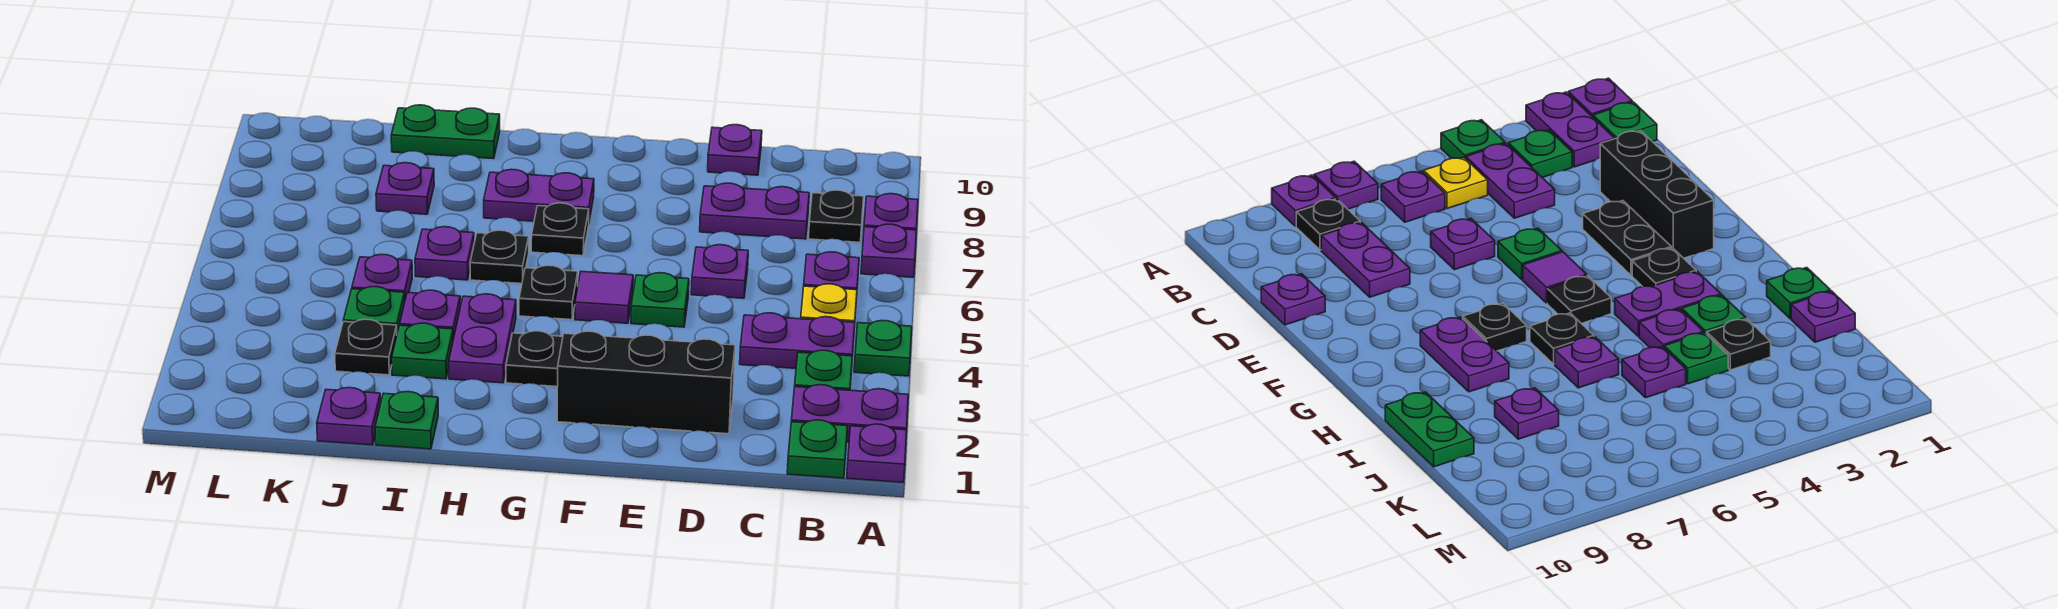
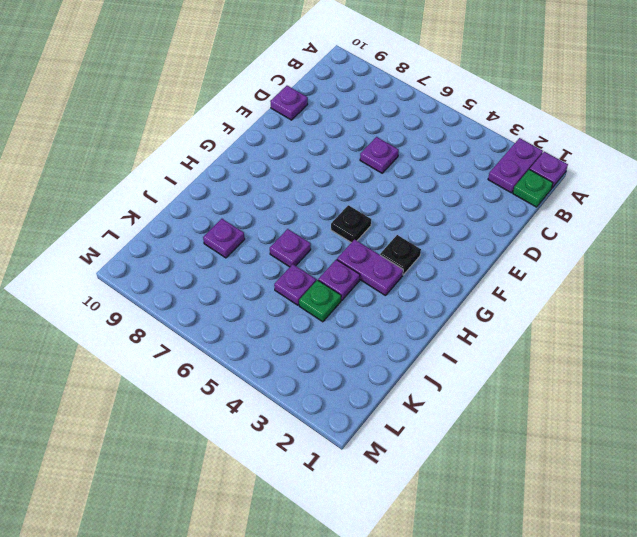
none -> green 1x1 plate [854,321,912,376]
none -> purple 1x1 plate [861,224,916,277]
none -> purple 1x1 plate [864,194,918,230]
none -> green 1x1 plate [795,350,852,390]

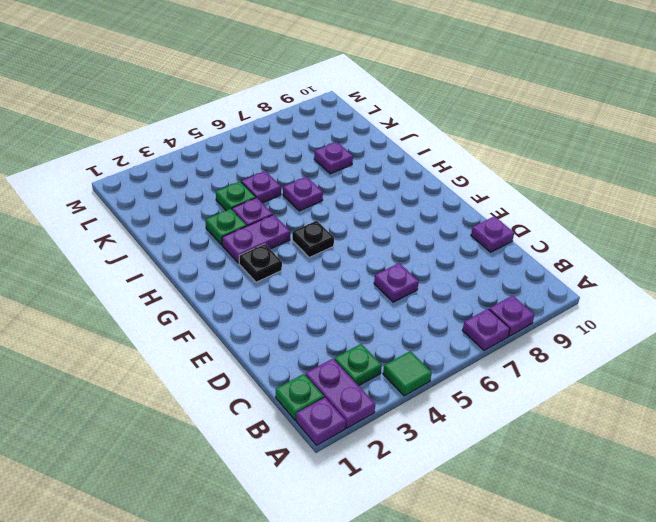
green 1x1 tile [383,351,432,396] -> green 1x1 plate [854,321,912,376]
none -> purple 1x2 plate [740,313,855,368]
none -> yellow 1x1 plate [801,284,857,322]
none -> purple 1x1 plate [804,252,859,290]
none -> black 1x1 plate [809,190,864,242]

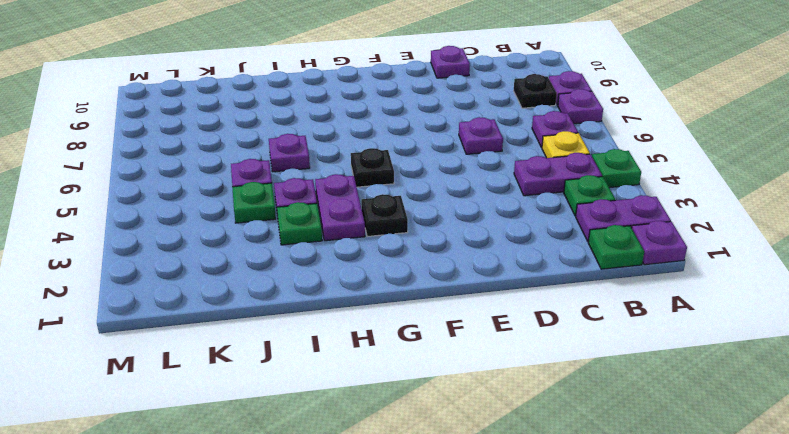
none -> purple 1x2 plate [700,183,809,239]
none -> black 1x3 brick [557,331,735,434]
none -> black 1x2 plate [1583,201,1671,275]
none -> green 1x1 plate [631,273,689,327]

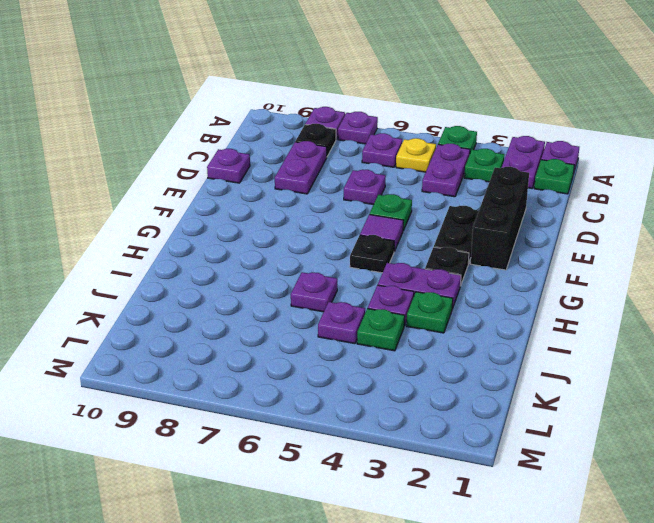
none -> black 1x1 plate [531,203,589,256]
none -> purple 1x2 plate [484,169,594,221]
none -> black 1x1 plate [470,230,529,284]
none -> green 1x1 plate [375,392,438,449]

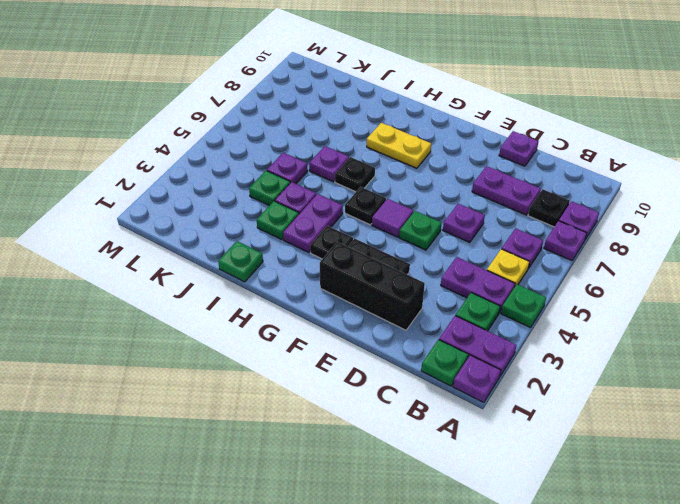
yellow 1x2 plate [367,123,431,168] -> purple 1x2 plate [484,169,594,221]
none -> black 1x1 plate [531,203,589,256]
none -> green 1x2 plate [391,105,500,159]
none -> purple 1x1 plate [317,388,381,445]
none -> black 1x1 plate [335,319,397,375]

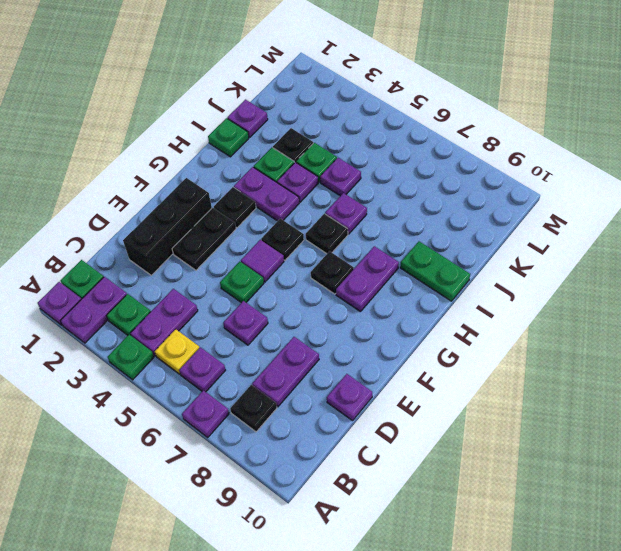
green 1x2 plate [400,241,470,301] -> green 1x2 plate turned to [391,105,500,159]
none -> purple 1x1 plate [864,194,918,230]
none -> purple 1x1 plate [376,163,434,214]

